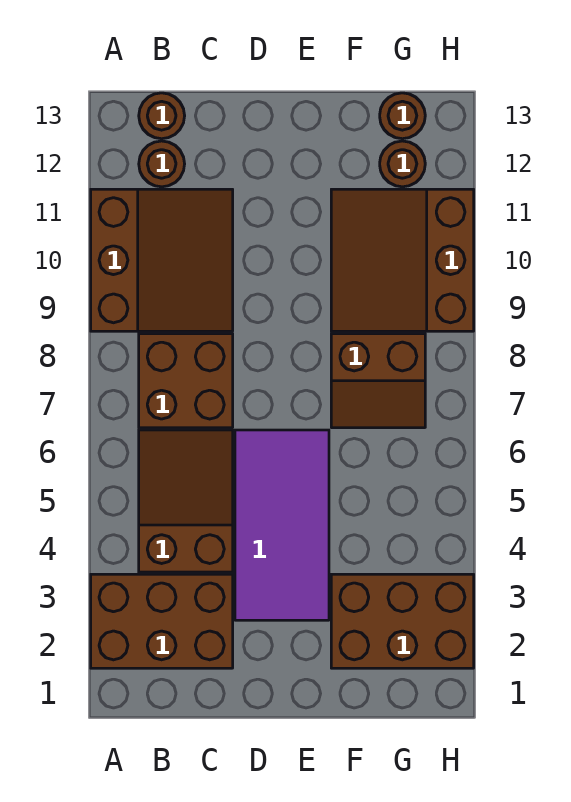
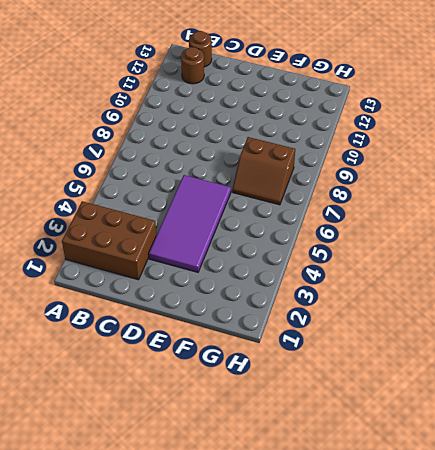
none -> brown 3x3 slope [91,189,233,331]
none -> brown 2x3 slope [139,430,233,572]
none -> brown 2x2 brick [139,334,233,428]

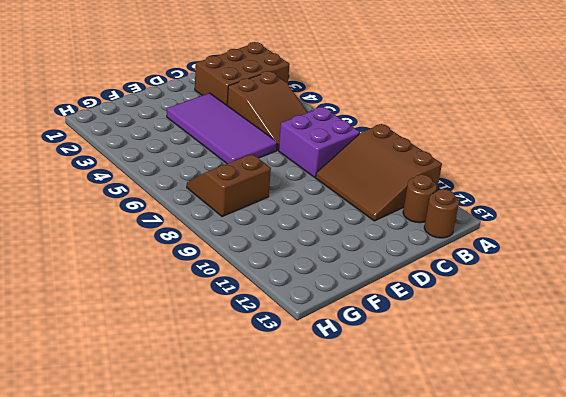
purple 2x2 brick [279,107,360,177] -> brown 2x2 brick [139,334,233,428]
none -> brown 2x3 brick [331,574,474,668]
none -> brown 3x3 slope [331,189,474,331]
none -> brown 1x1 round brick [380,141,425,187]

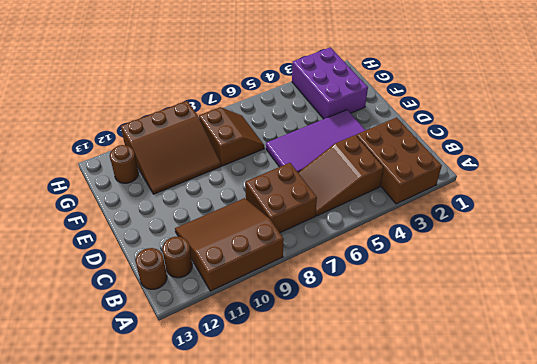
purple 2x3 brick [292,47,368,119] -> brown 2x3 brick [331,574,474,668]
none -> brown 1x1 round brick [380,93,425,139]

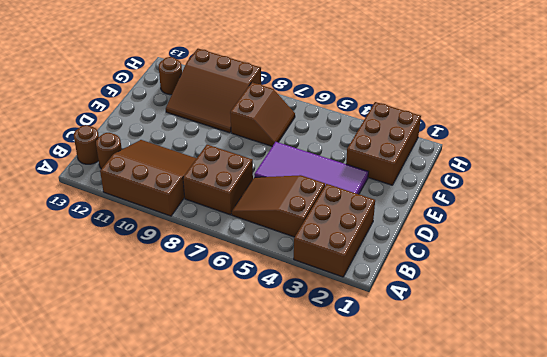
none -> brown 1x1 round brick [380,93,425,139]

